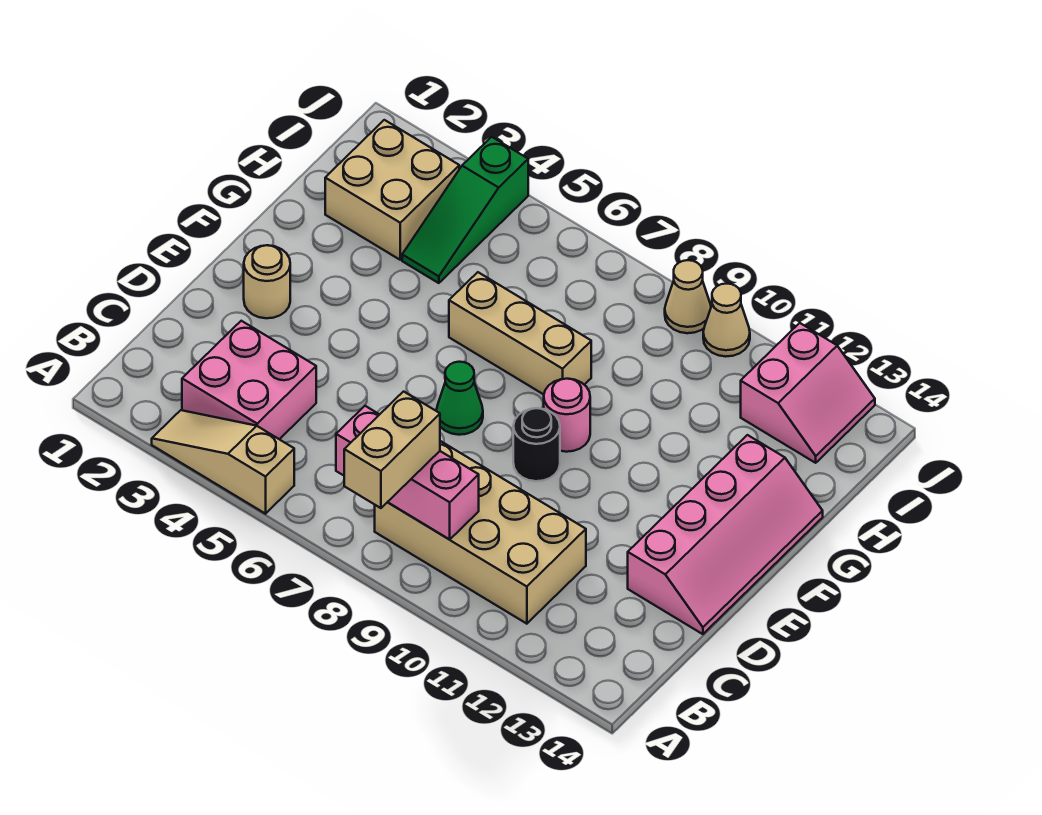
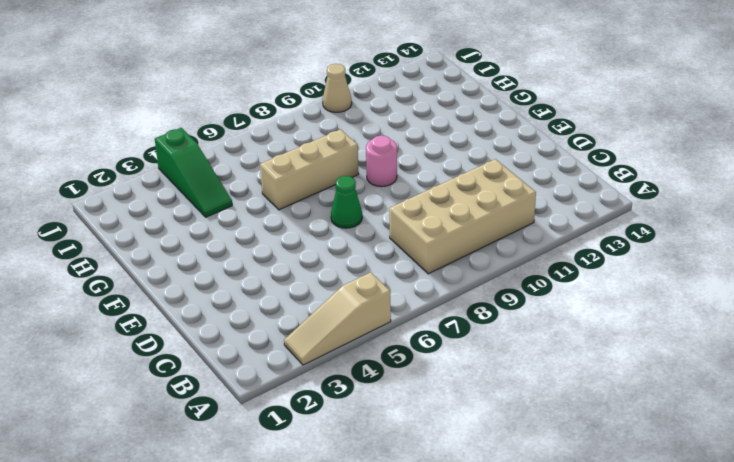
none -> pink 2x2 brick [182,321,316,439]
none -> pink 2x4 slope [628,435,823,634]
none -> tan 1x1 round brick [244,245,290,318]

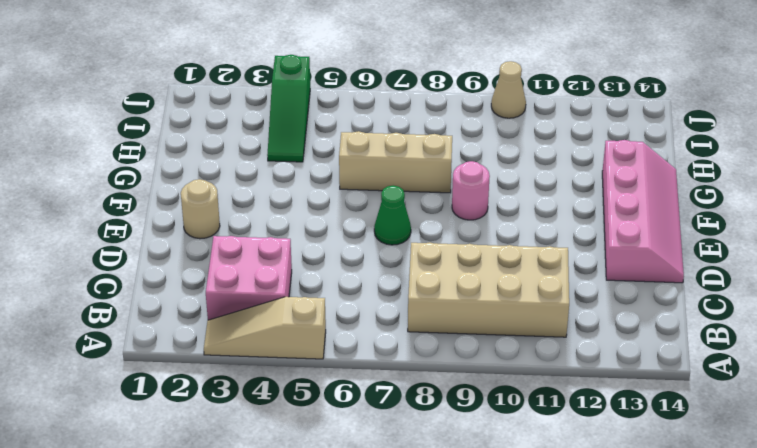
none -> black 1x1 round brick [513,408,560,481]
none -> tan 2x2 brick [325,120,459,260]
none -> pink 2x2 slope [741,323,875,463]

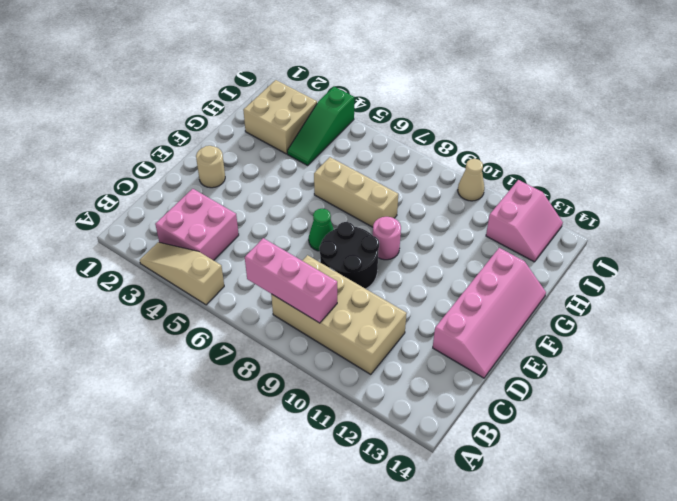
black 2x2 round brick [319,222,379,289] -> black 1x1 round brick [513,408,560,481]
none -> tan 1x1 cone [665,260,711,333]
none -> tan 1x2 brick [344,392,440,508]

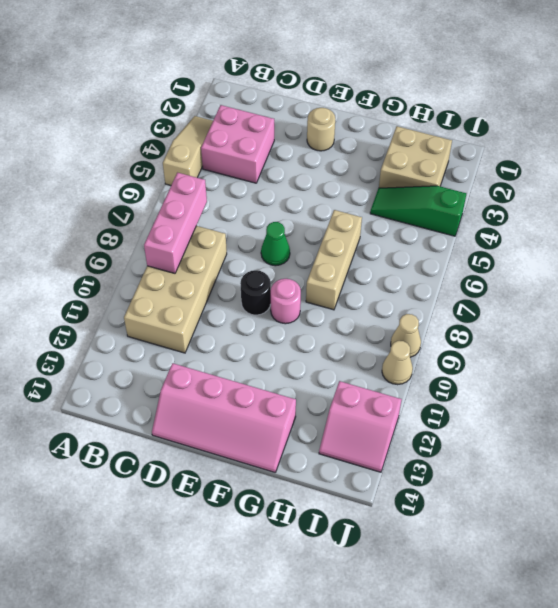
none -> tan 1x2 brick [344,392,440,508]

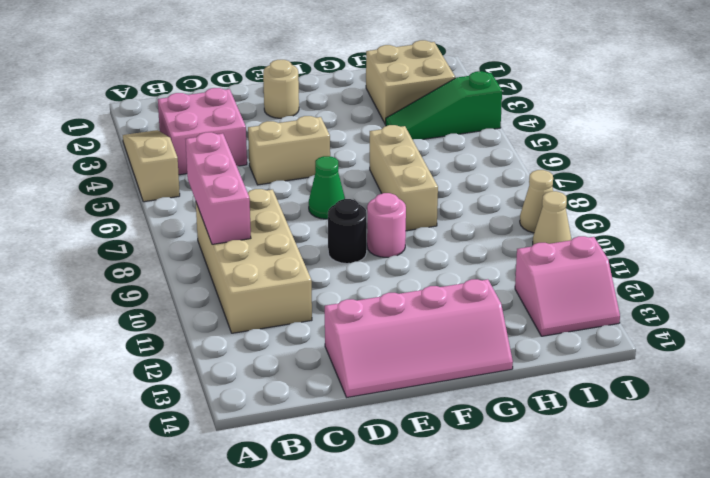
tan 1x2 brick [248,116,330,185] -> tan 1x2 brick moved to [344,392,440,508]

